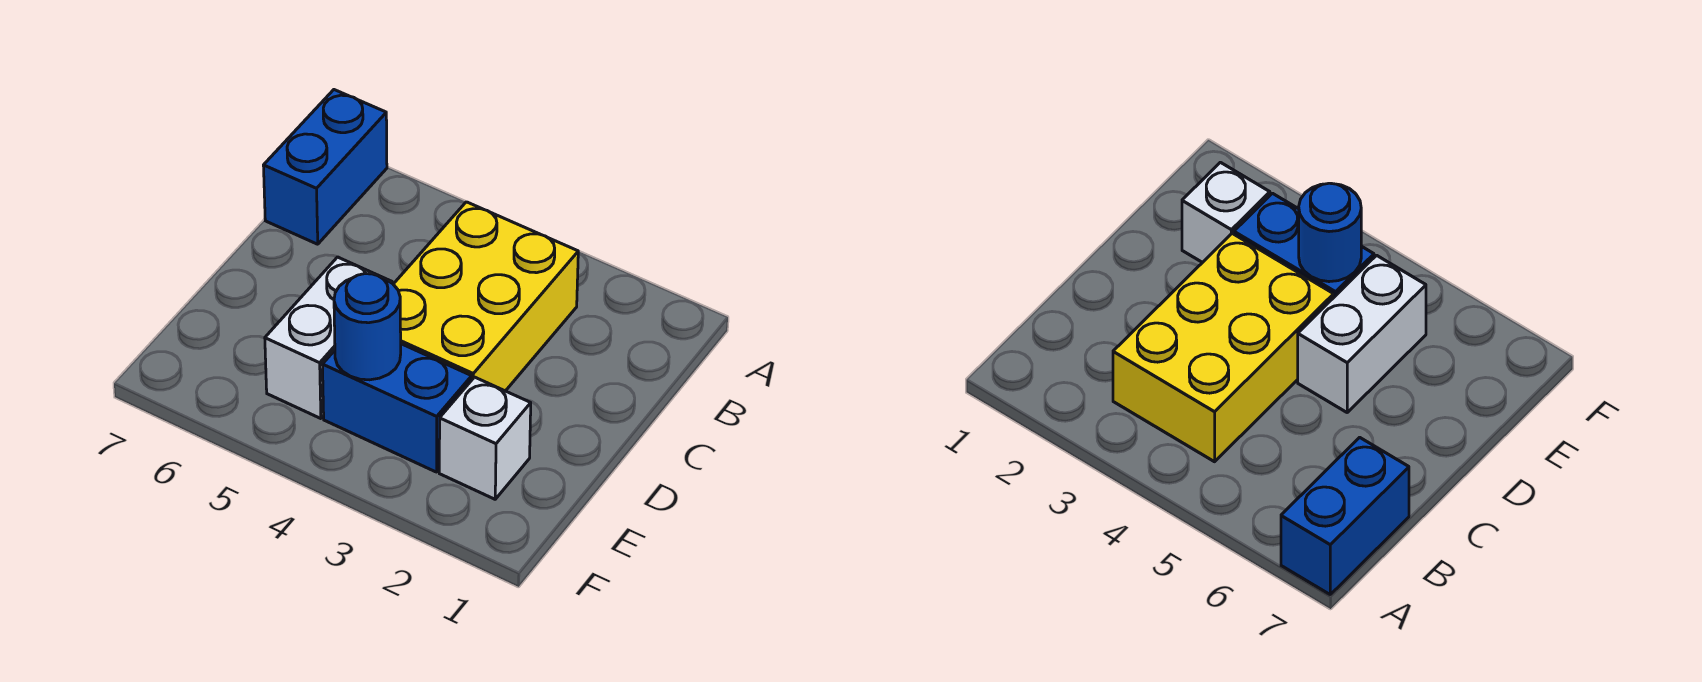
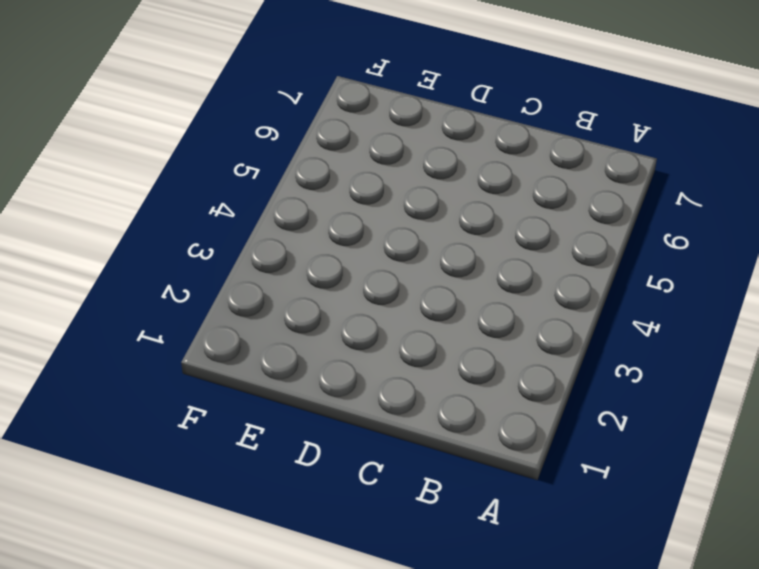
none -> blue 1x2 brick [263,90,387,244]
none -> yellow 2x3 brick [393,202,578,391]

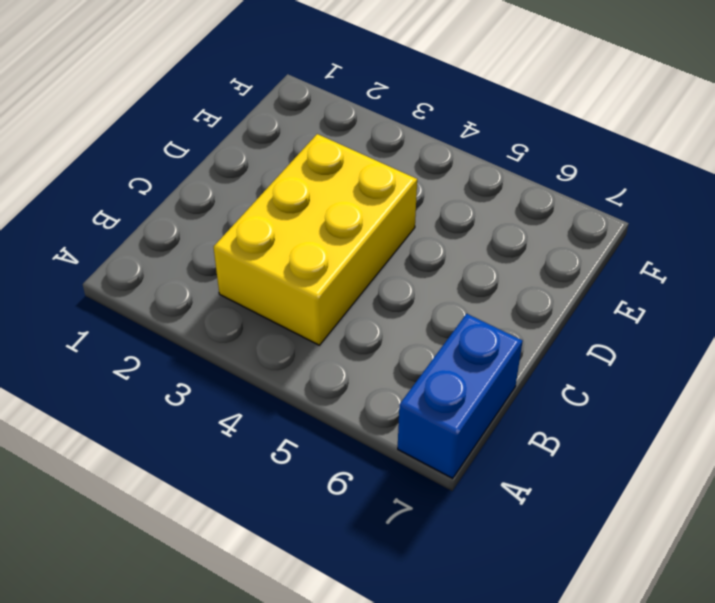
none -> white 1x2 brick [265,257,392,419]
none -> white 1x1 brick [439,377,531,499]

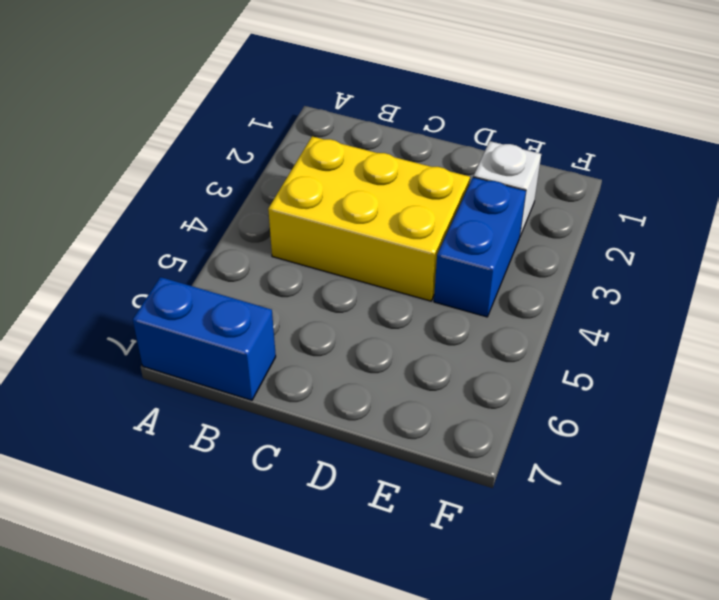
none -> white 1x2 brick [265,257,392,419]
none -> blue 1x1 round brick [334,274,401,380]

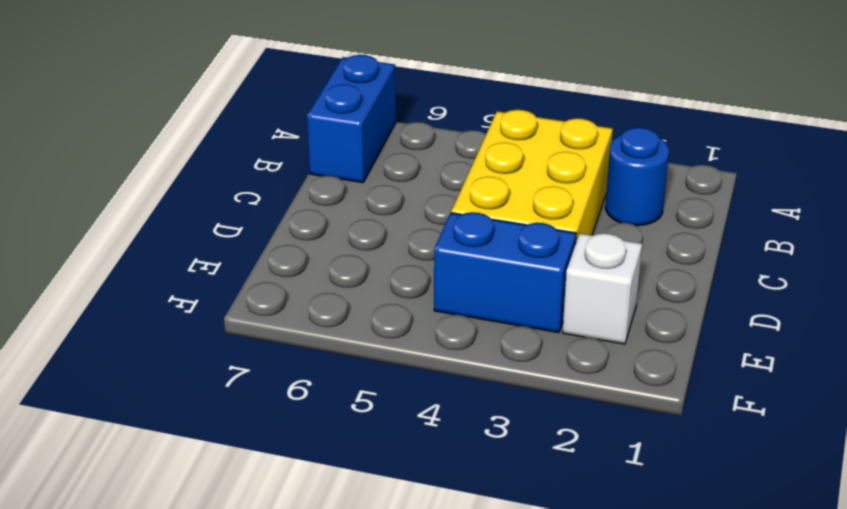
blue 1x1 round brick [605,127,669,226] -> blue 1x1 round brick moved to [334,274,401,380]
none -> white 1x2 brick [265,257,392,419]

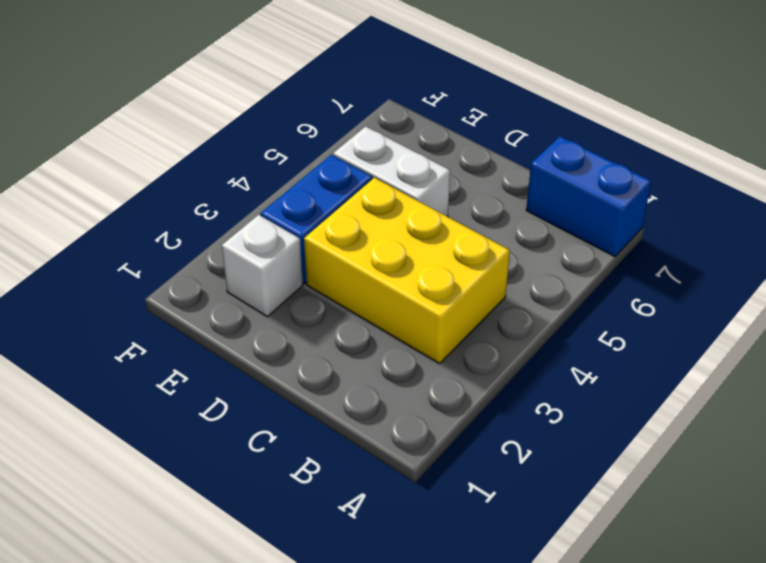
none -> blue 1x1 round brick [334,274,401,380]

